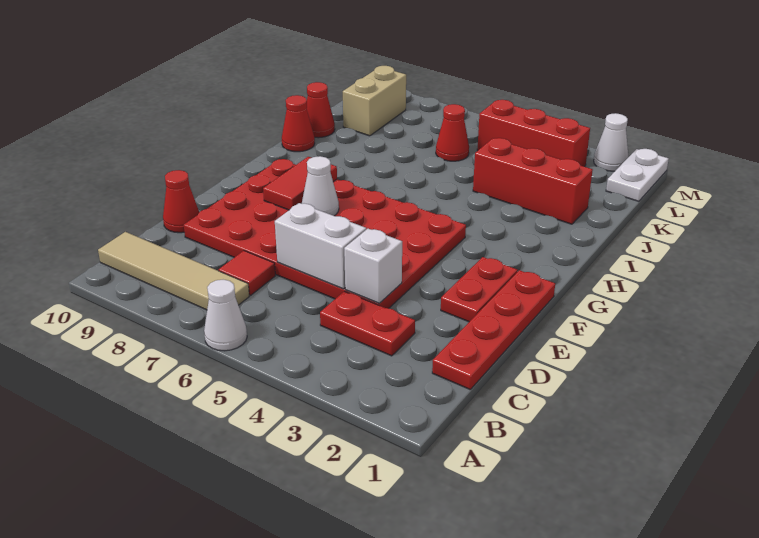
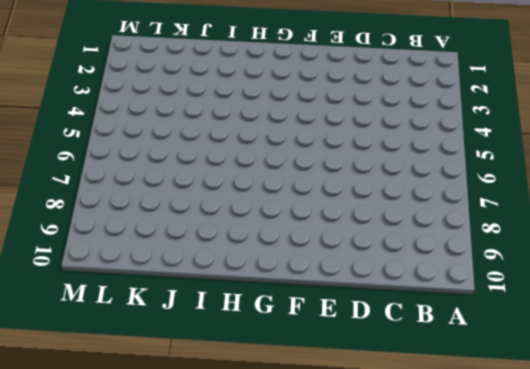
none -> white 1x1 cone [204,280,247,351]
none -> tan 1x4 tile [98,232,249,310]
none -> red 1x4 plate [432,270,555,389]

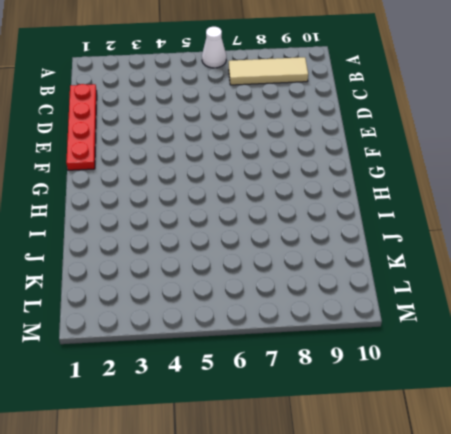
tan 1x3 tile [229,57,308,85] -> tan 1x4 tile [98,232,249,310]
none -> red 1x2 plate [320,291,415,356]
none -> red 1x1 tile [219,251,275,295]
none -> red 4x6 plate [184,159,466,308]

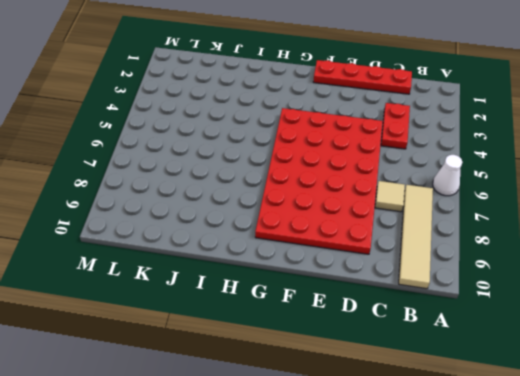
tan 1x1 tile [375,181,405,212] -> red 1x1 tile [219,251,275,295]
none -> red 1x1 cone [163,170,199,233]
none -> red 1x2 plate [441,257,517,322]
none -> red 1x1 cone [282,95,315,152]

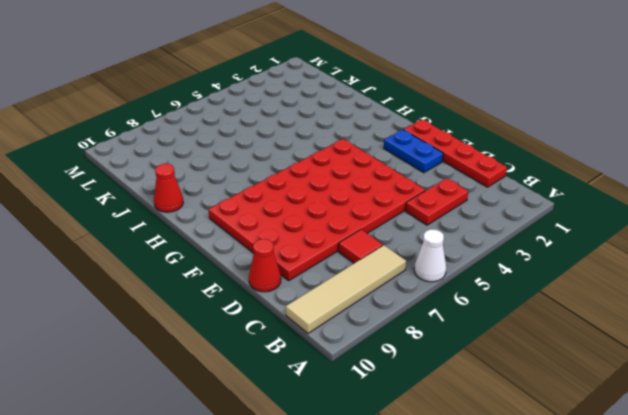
blue 1x2 plate [384,130,443,173] -> red 1x2 plate [441,257,517,322]
none -> red 1x3 brick [473,138,593,224]
none -> red 1x1 cone [307,82,335,138]
none -> red 1x1 cone [436,104,469,161]

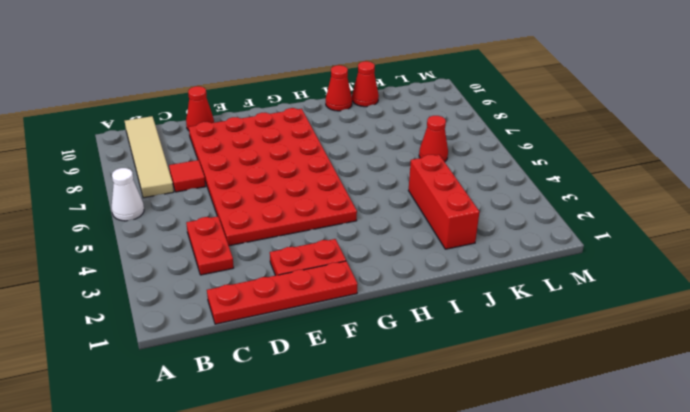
none -> tan 1x2 brick [343,66,406,136]
none -> white 1x2 plate [606,149,669,201]
none -> red 1x3 brick [477,100,590,167]

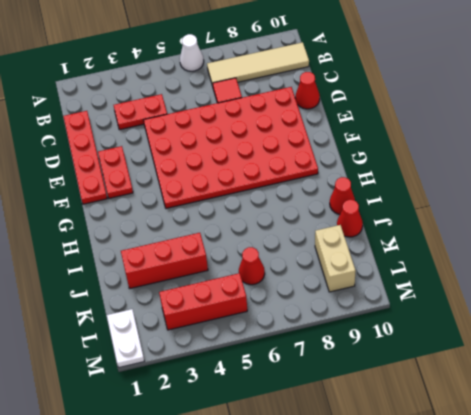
none -> white 1x1 cone [594,113,628,171]
none -> white 1x1 brick [344,229,402,303]
none -> white 1x2 brick [275,203,366,289]

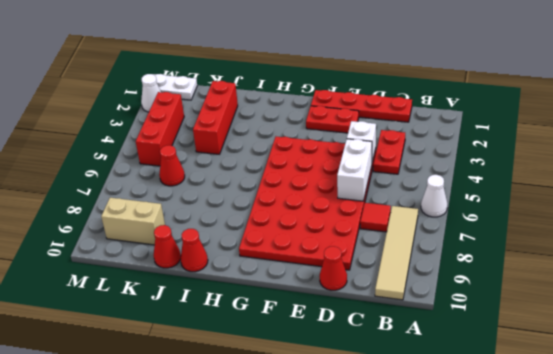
none -> white 1x1 cone [302,156,339,216]
none -> red 1x2 tile [263,157,337,210]

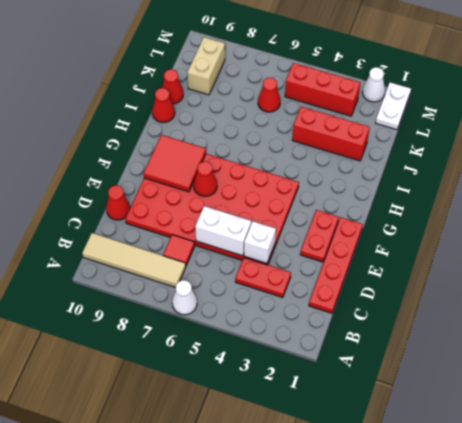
red 1x1 cone [194,162,217,196] -> white 1x1 cone [302,156,339,216]
red 2x2 tile [143,135,206,192] -> red 1x2 tile [263,157,337,210]

